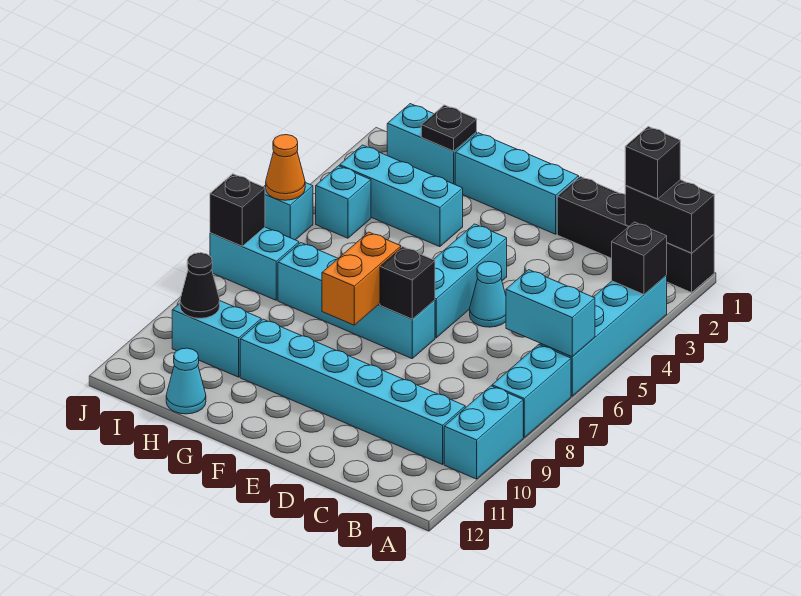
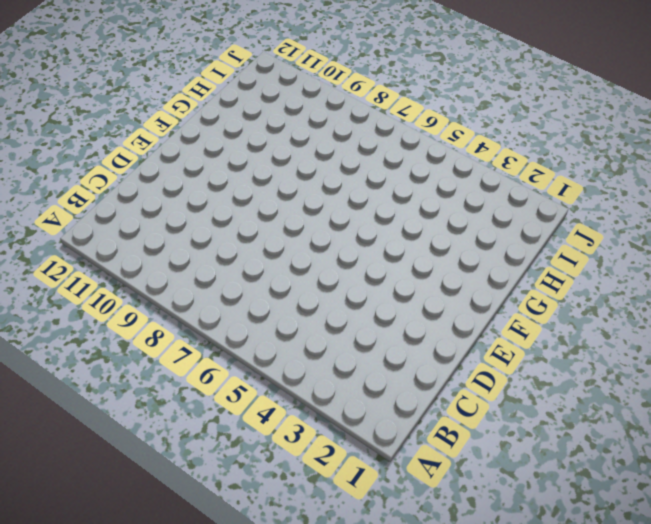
none -> black 1x4 brick [557,177,714,293]
none -> cyan 1x4 brick [540,276,667,396]
none -> cyan 1x2 brick [492,345,571,437]

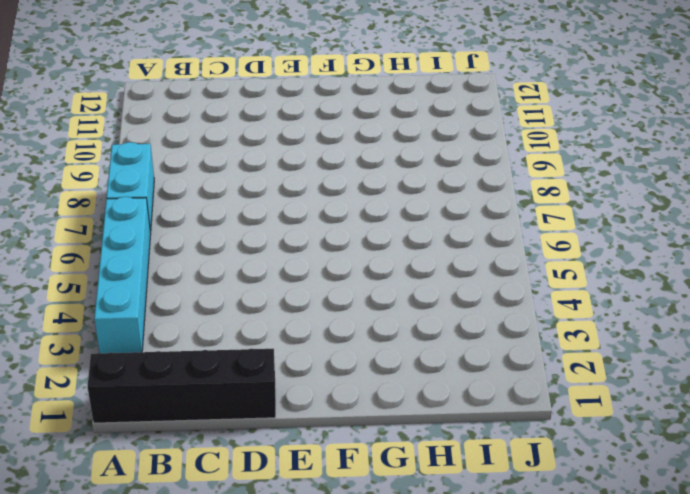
none -> cyan 1x2 brick [444,386,523,479]
none -> cyan 1x6 brick [240,319,465,464]
none -> cyan 1x1 cone [470,262,506,327]

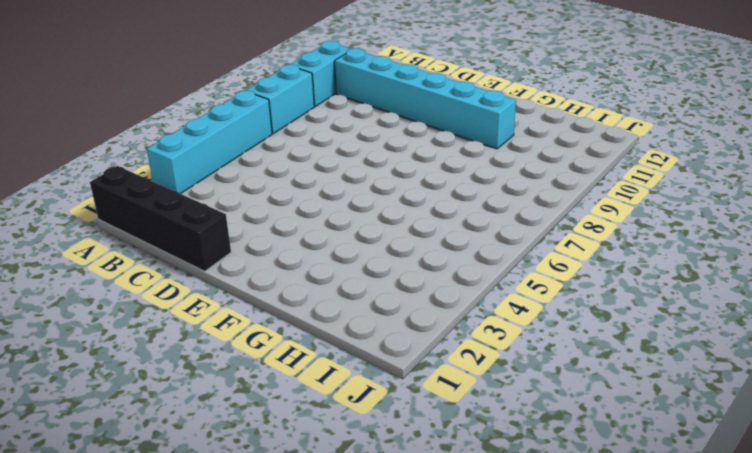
none -> cyan 1x1 cone [470,262,506,327]
none -> cyan 1x3 brick [455,133,579,234]
none -> cyan 1x3 brick [433,224,507,338]

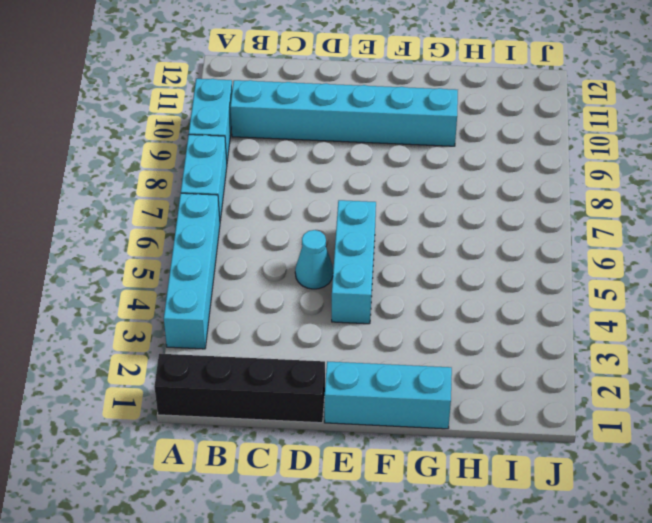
none -> cyan 1x4 brick [278,243,435,358]
none -> cyan 1x3 brick [340,145,463,247]
none -> cyan 1x2 brick [387,104,477,184]

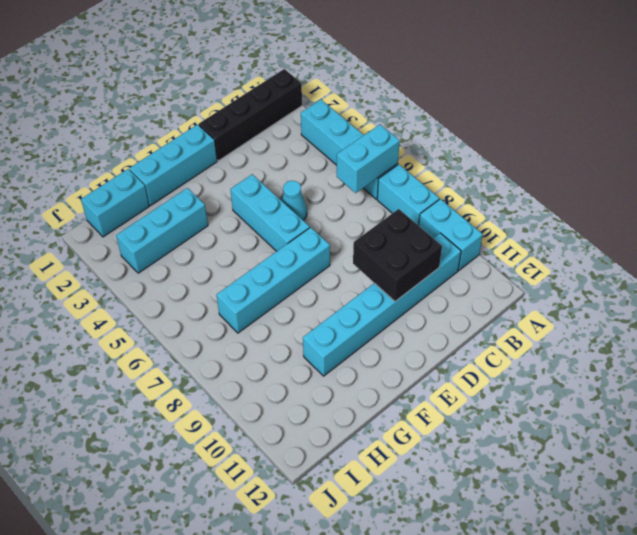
black 2x2 brick [353,209,442,301] -> none
none -> cyan 1x2 brick [172,301,261,377]
none -> cyan 1x1 cone [166,348,206,414]
none -> cyan 1x1 brick [316,166,371,238]

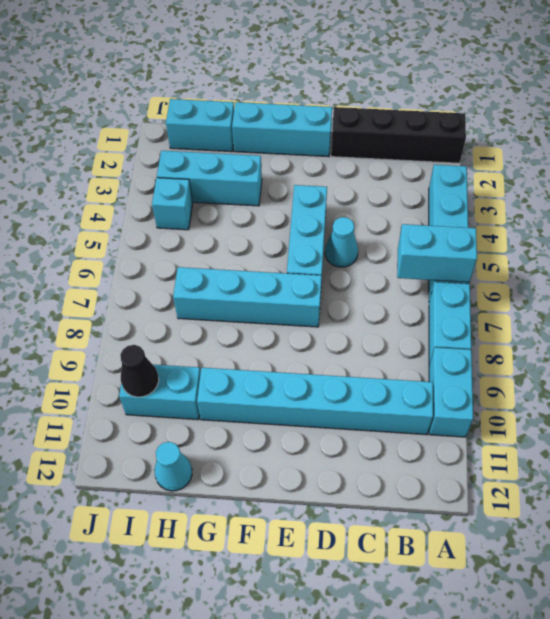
none -> cyan 1x2 brick [210,227,299,300]
none -> cyan 1x1 brick [264,183,313,240]
none -> black 1x2 brick [625,180,714,253]

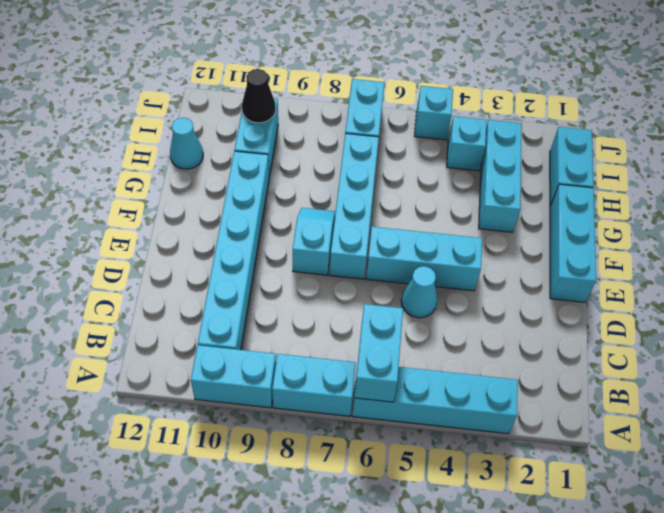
cyan 1x2 slope [293,208,335,275] -> none
none -> black 1x4 brick [557,177,714,293]
none -> black 1x2 brick [625,180,714,253]
none -> black 1x1 brick [612,222,667,294]

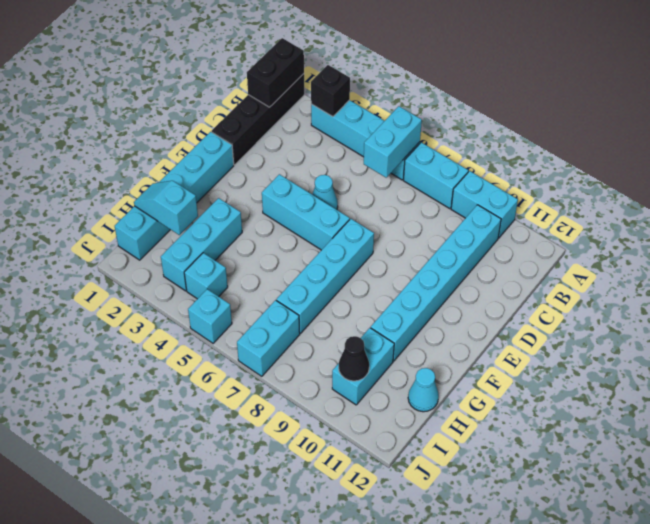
cyan 1x2 slope [134,181,198,235] -> black 1x1 plate [421,105,477,151]
none -> black 1x1 brick [380,247,435,319]
none -> orange 1x2 brick [322,232,401,325]
none -> orange 1x1 cone [266,135,305,200]

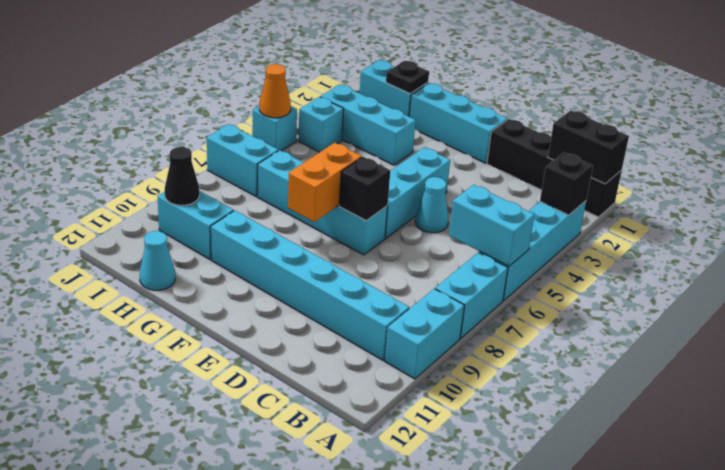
none -> black 1x1 brick [210,174,265,246]
none -> black 1x1 brick [625,127,680,199]

